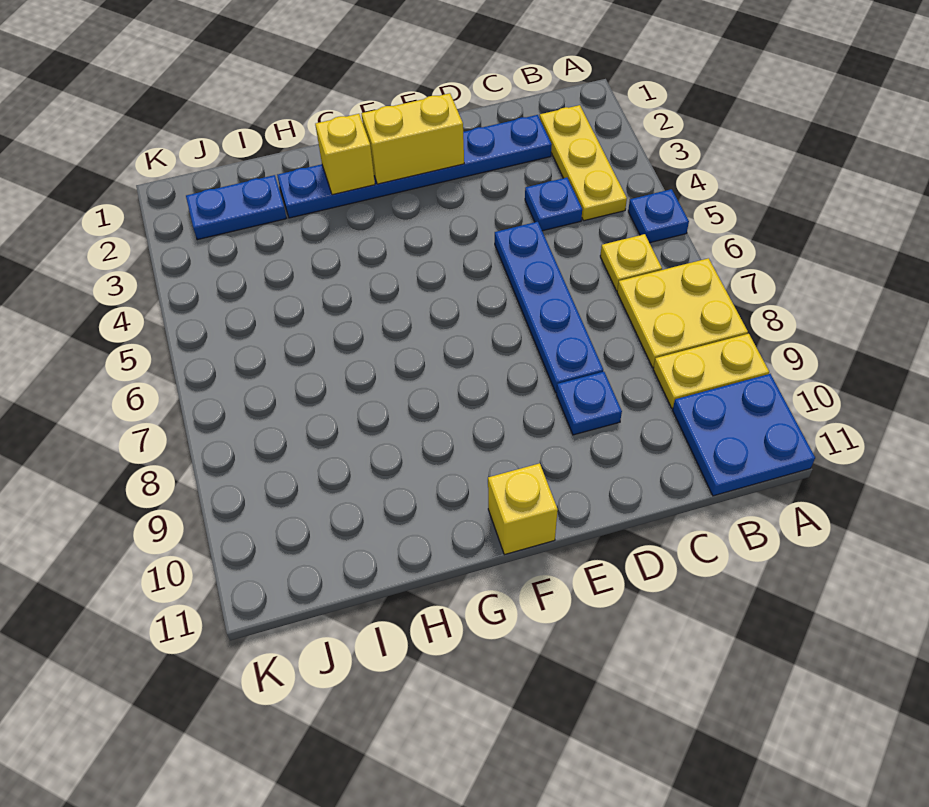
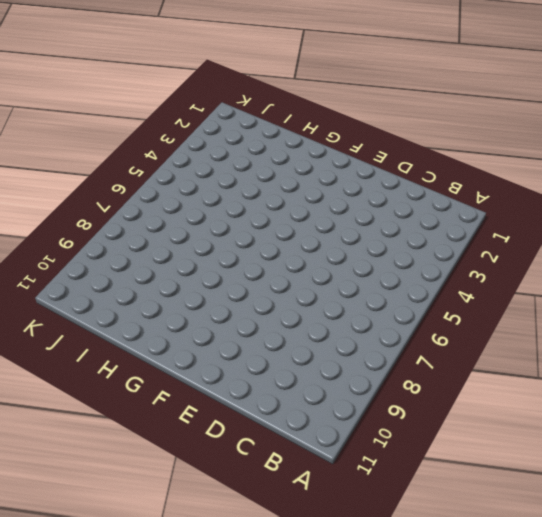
none -> blue 1x1 plate [628,189,689,243]
none -> yellow 2x2 plate [617,258,748,367]
none -> yellow 1x2 plate [653,334,769,408]

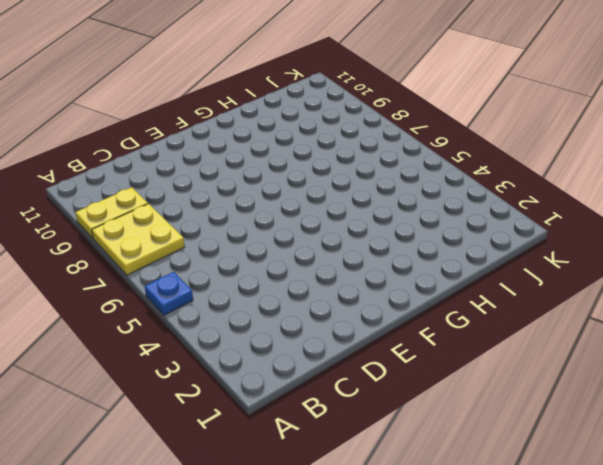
none -> blue 2x2 plate [673,374,815,496]
none -> yellow 1x3 plate [540,105,627,221]
none -> yellow 1x1 plate [600,234,662,291]

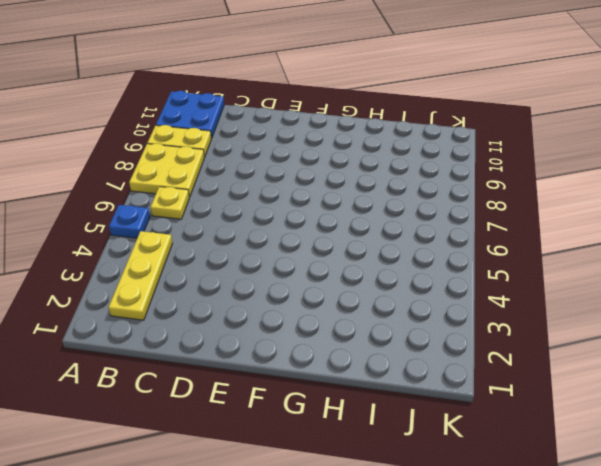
none -> blue 1x6 plate [277,115,552,218]
none -> blue 1x1 plate [525,178,582,231]
none -> blue 1x4 plate [495,222,603,393]

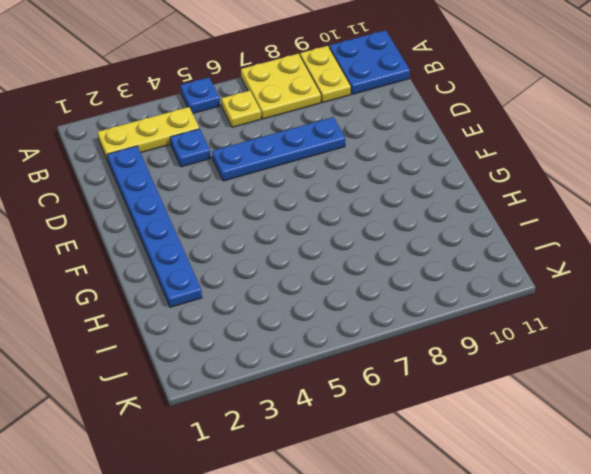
none -> blue 1x1 plate [557,372,622,435]
none -> yellow 1x1 brick [488,463,558,555]
none -> blue 1x2 plate [186,175,286,240]

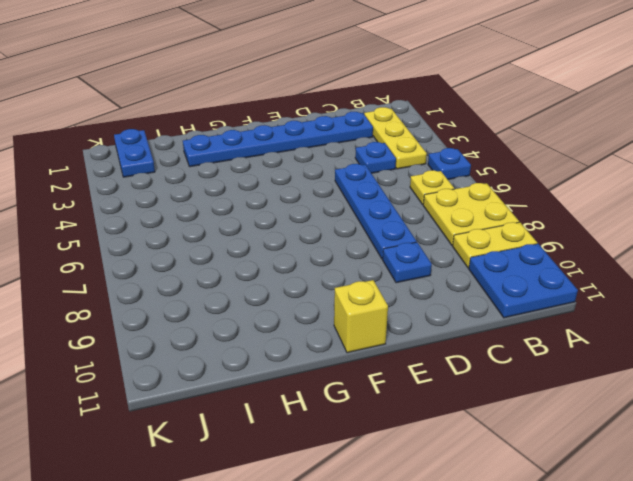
blue 1x2 plate [114,129,155,177] -> blue 1x2 plate turned to [186,175,286,240]
none -> yellow 1x2 brick [361,93,464,184]
none -> yellow 1x1 brick [315,114,375,195]

